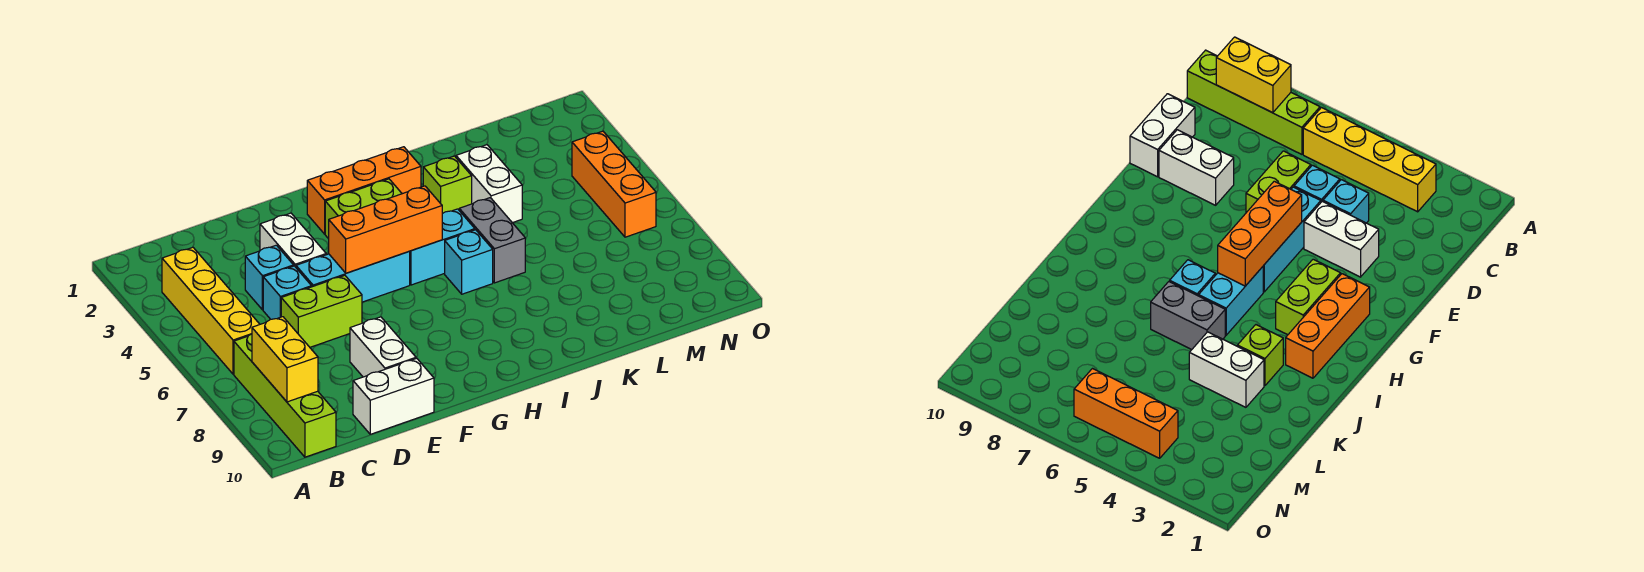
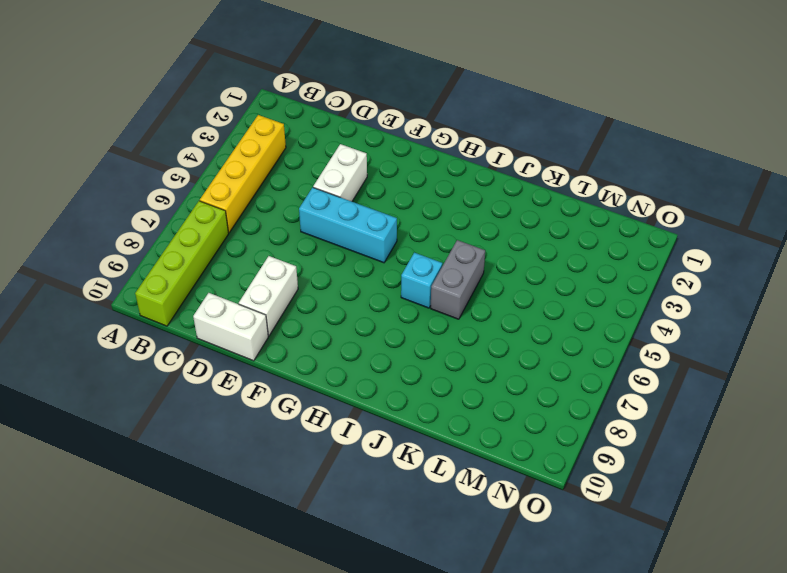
none -> cyan 1x1 brick [245,245,294,310]
none -> cyan 1x1 brick [263,266,312,319]
none -> lime 1x2 brick [281,275,362,347]

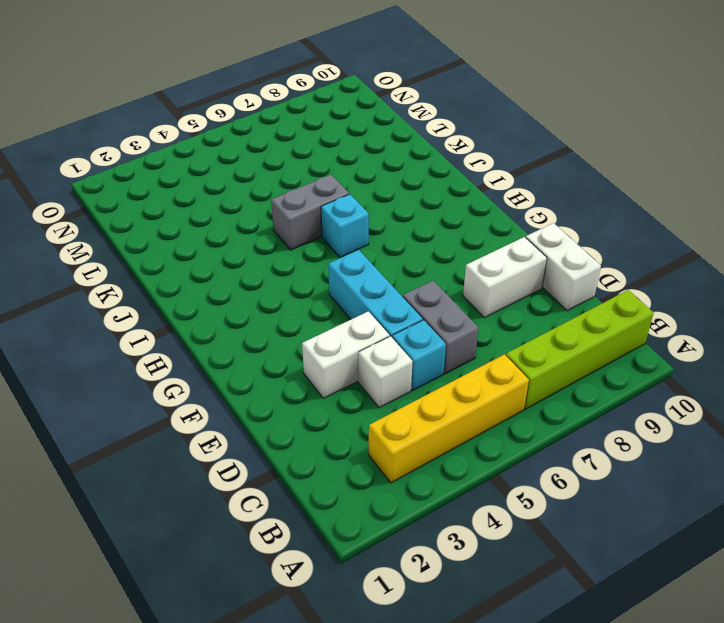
white 1x1 brick [358,336,413,408] -> cyan 1x1 brick [245,245,294,310]
grey 1x2 brick [403,281,479,374] -> lime 1x2 brick [281,275,362,347]
none -> orange 1x3 brick [307,147,421,234]
none -> lime 1x2 brick [325,179,402,239]
none -> cyan 1x2 brick [409,209,475,285]

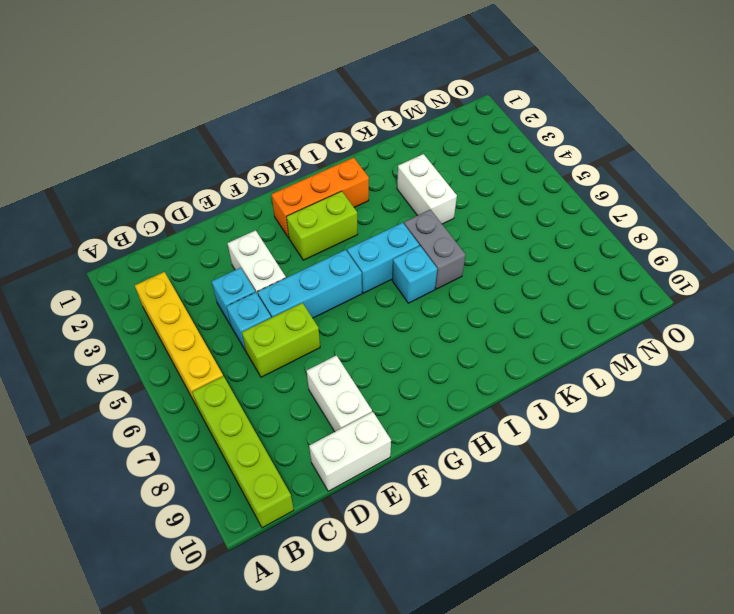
none -> lime 1x1 brick [423,156,472,214]
none -> orange 1x3 brick [572,131,656,237]
none -> yellow 1x2 brick [252,317,318,402]

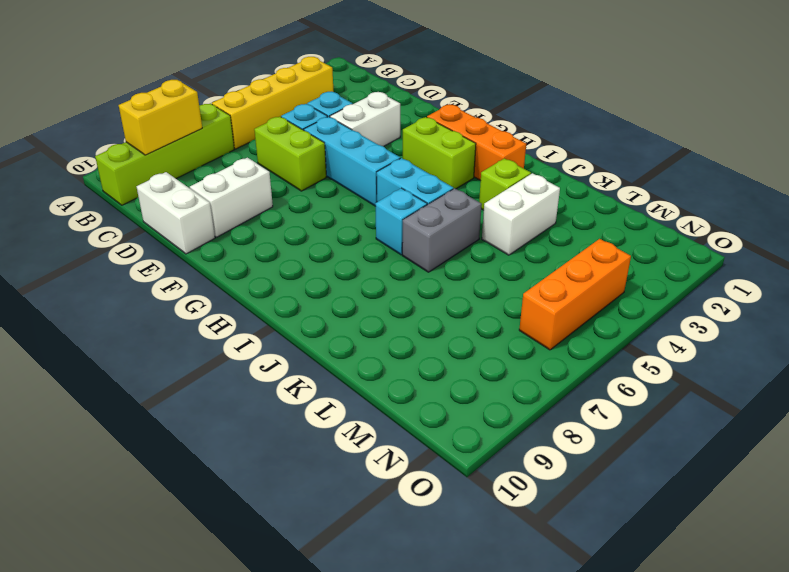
none -> orange 1x3 brick [329,186,442,273]

